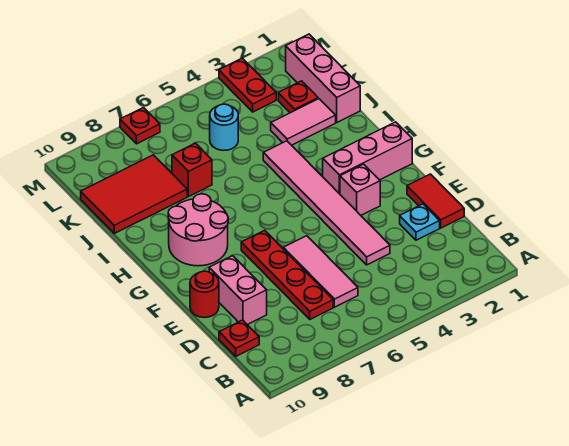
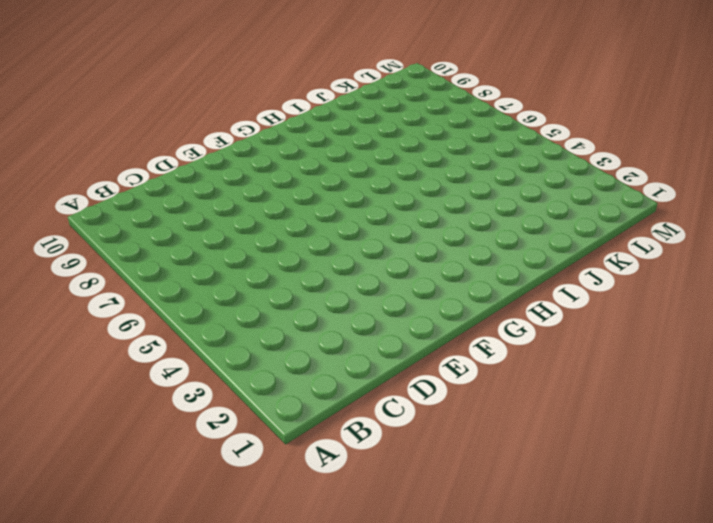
none -> pink 1x3 tile [283,236,358,307]
none -> red 1x4 plate [241,230,333,319]
none -> red 1x1 plate [219,320,259,356]

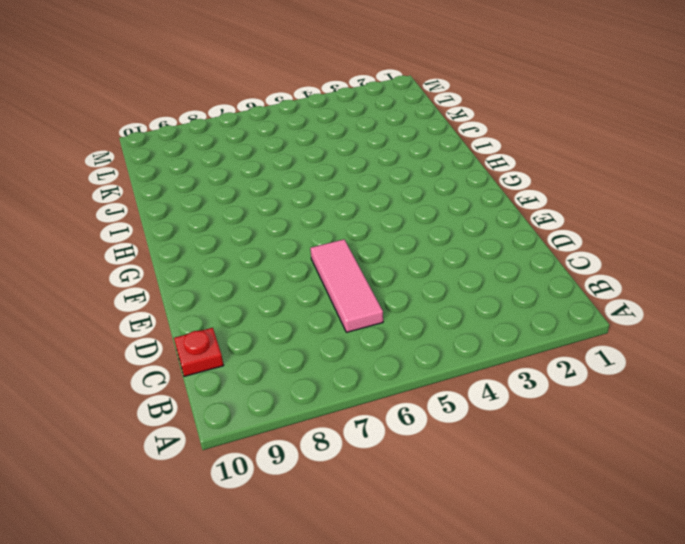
none -> red 1x4 plate [241,230,333,319]
none -> red 1x2 tile [407,174,464,228]
none -> cyan 1x1 plate [400,204,440,240]

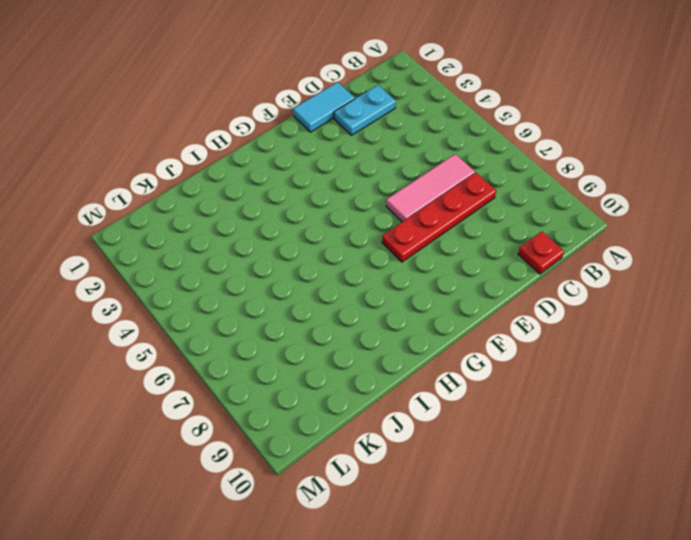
cyan 1x2 plate [334,85,396,135] -> cyan 1x1 plate [400,204,440,240]
cyan 1x2 tile [293,82,355,132] -> red 1x2 tile [407,174,464,228]
none -> pink 1x6 tile [263,141,390,265]
none -> pink 1x2 brick [209,256,267,325]
none -> red 1x1 round brick [190,271,219,318]

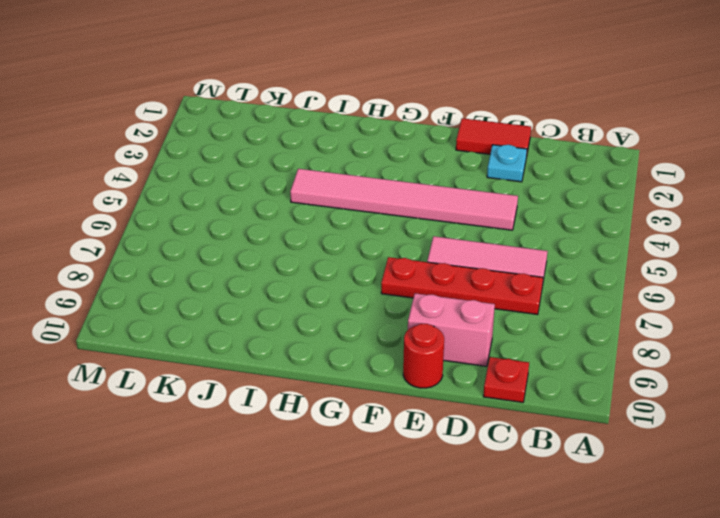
none -> pink 1x1 brick [340,164,380,215]
none -> pink 1x3 brick [323,122,412,194]
none -> pink 2x2 round brick [168,194,228,266]

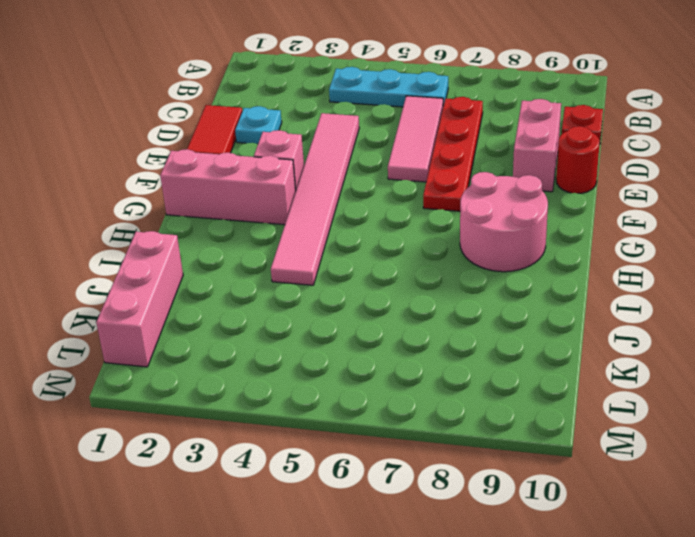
cyan 1x3 plate [329,67,448,107] -> none
none -> pink 1x2 tile [271,99,336,145]
none -> red 1x1 brick [172,143,212,197]
none -> red 2x3 tile [81,155,187,233]

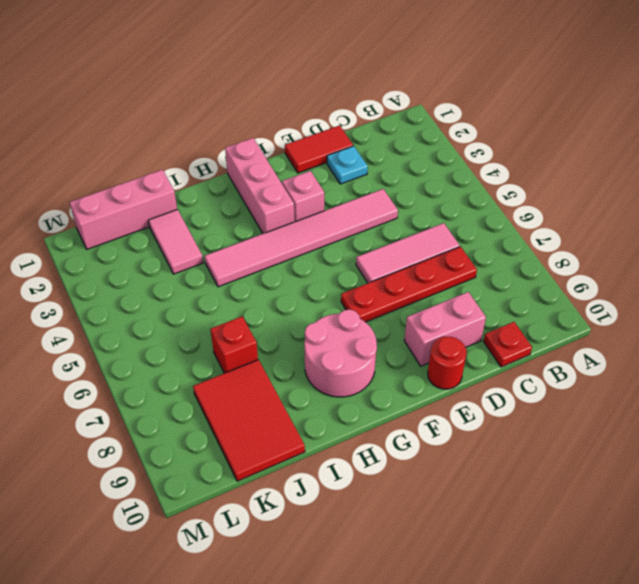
none -> red 1x1 plate [278,81,318,113]
none -> cyan 1x1 round brick [210,104,238,150]
none -> red 1x2 plate [219,58,276,112]

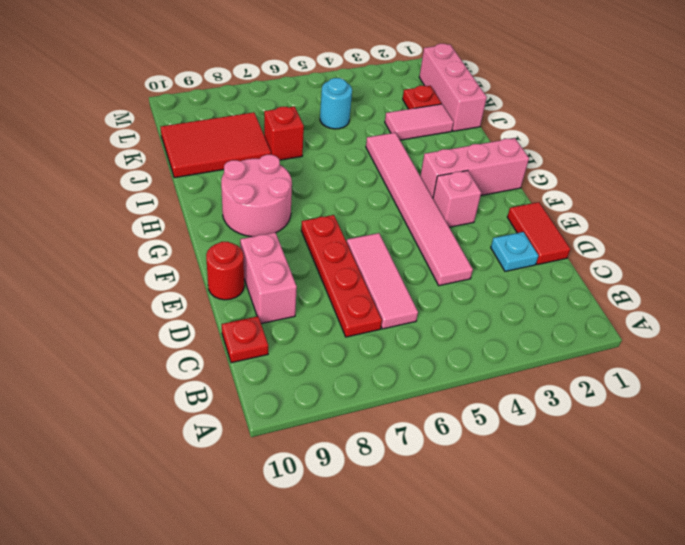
none -> red 1x2 plate [219,58,276,112]
none -> red 1x1 plate [120,108,160,144]

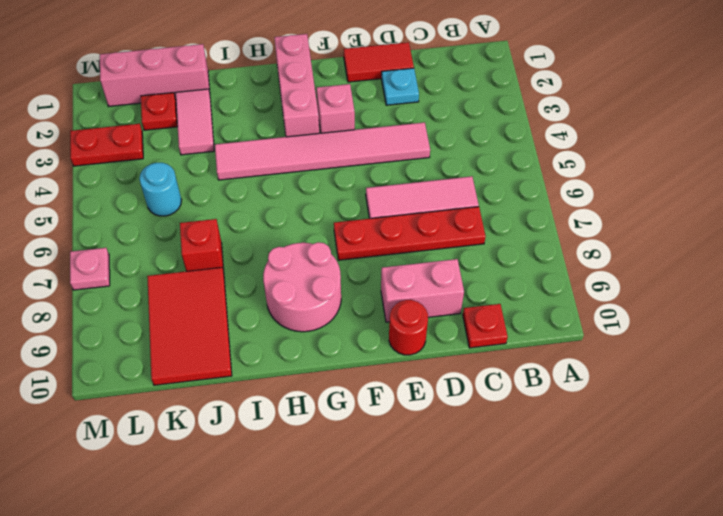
pink 1x1 plate [70,248,110,290] -> red 1x1 plate [120,108,160,144]

